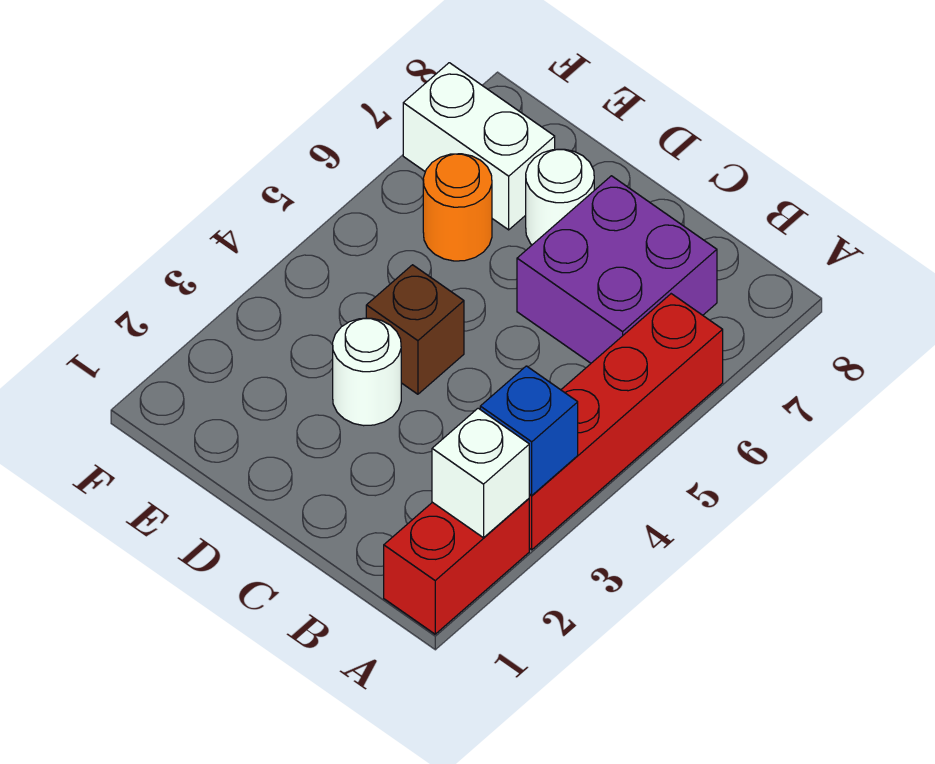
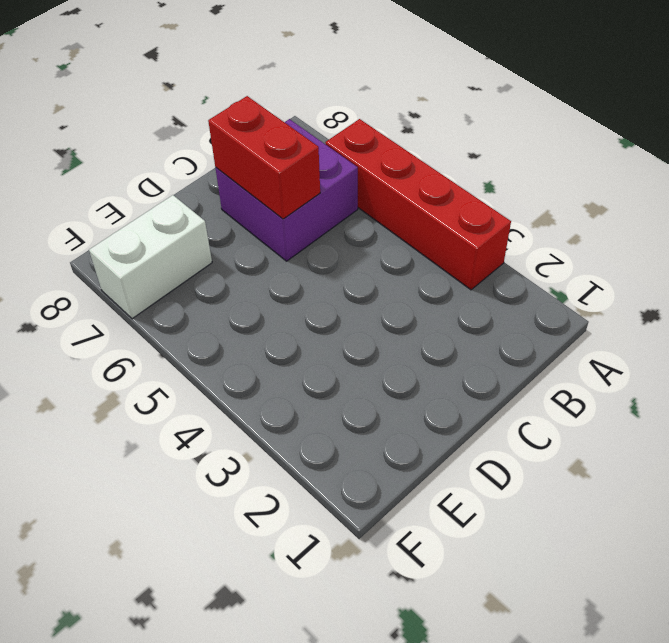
red 1x2 brick [208,96,320,219] -> red 1x2 brick moved to [384,499,529,634]
none -> white 1x1 round brick [333,318,401,426]
none -> brown 1x1 brick [366,265,464,394]

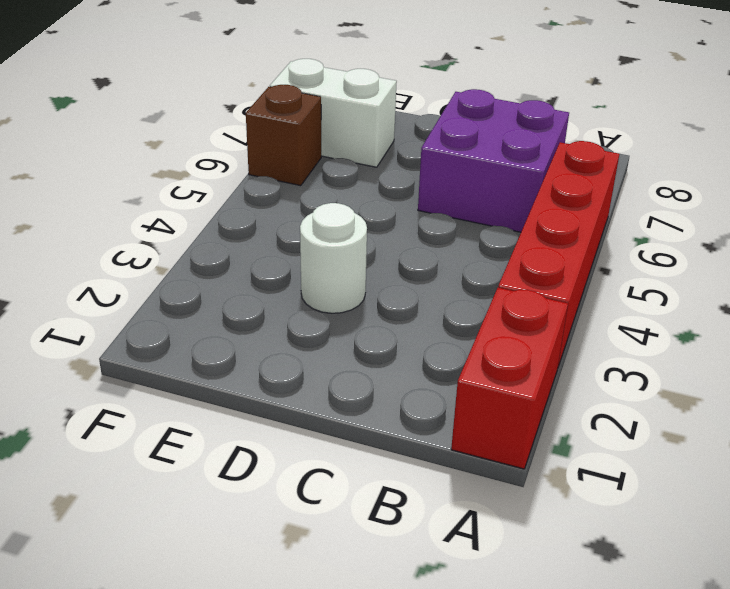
brown 1x1 brick [246,85,321,186] -> brown 1x1 brick moved to [366,265,464,394]
none -> white 1x1 round brick [526,149,594,245]
none -> orange 1x1 round brick [423,154,492,261]

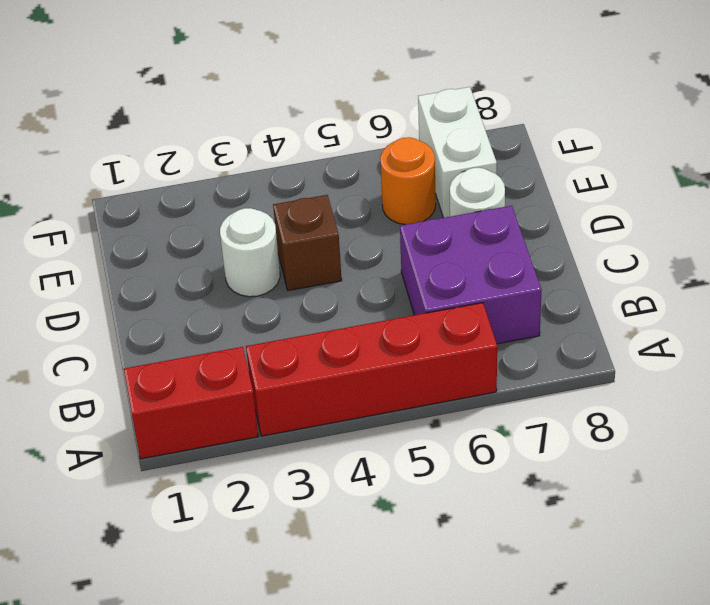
none -> white 1x1 brick [432,408,529,538]
none -> blue 1x1 brick [480,366,578,496]

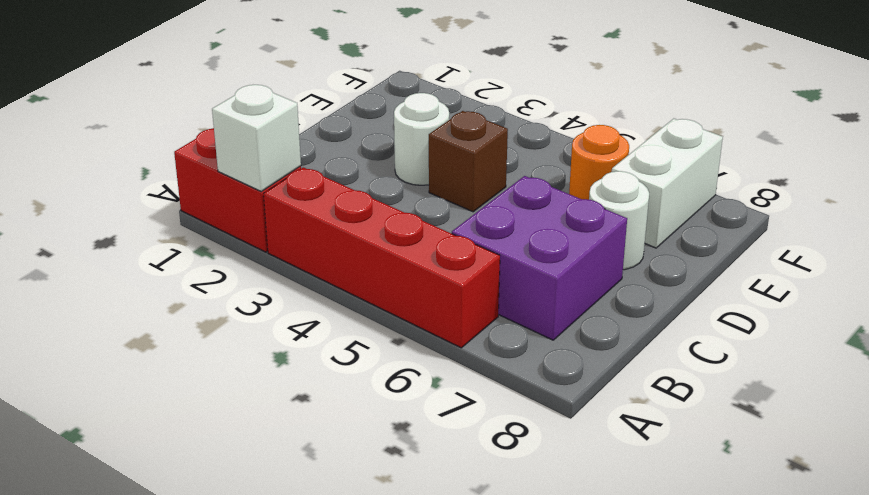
none -> blue 1x1 brick [480,366,578,496]

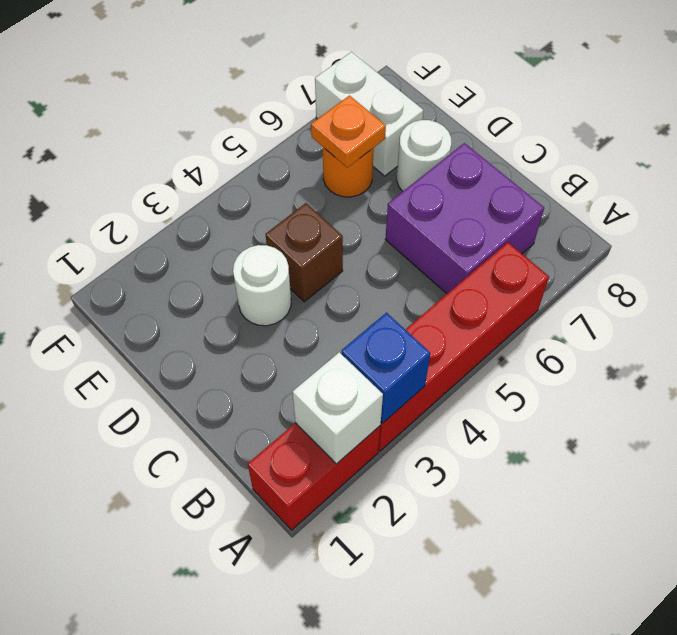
orange 1x1 plate [311,96,386,167] -> none

